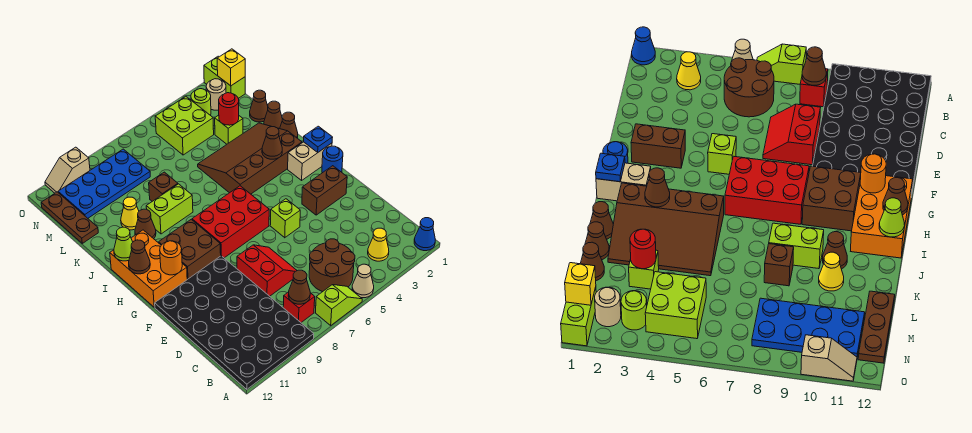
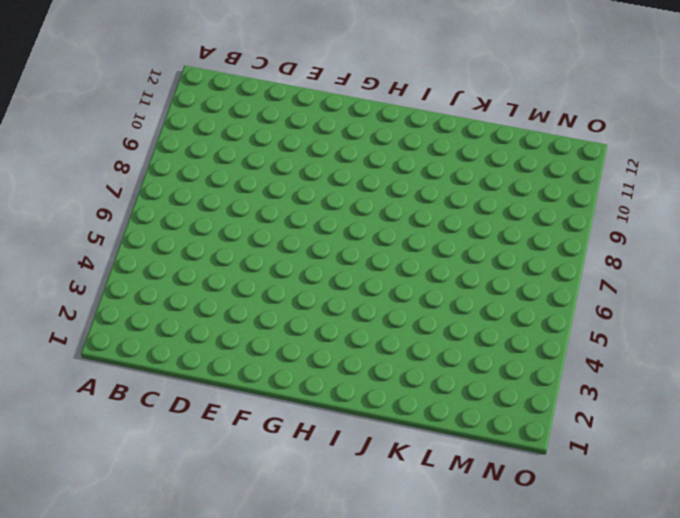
none -> blue 1x1 cone [414,218,435,251]
none -> tan 1x1 cone [352,264,374,298]
none -> lime 1x2 slope [316,285,362,325]
none -> black 4x6 plate [155,256,314,389]

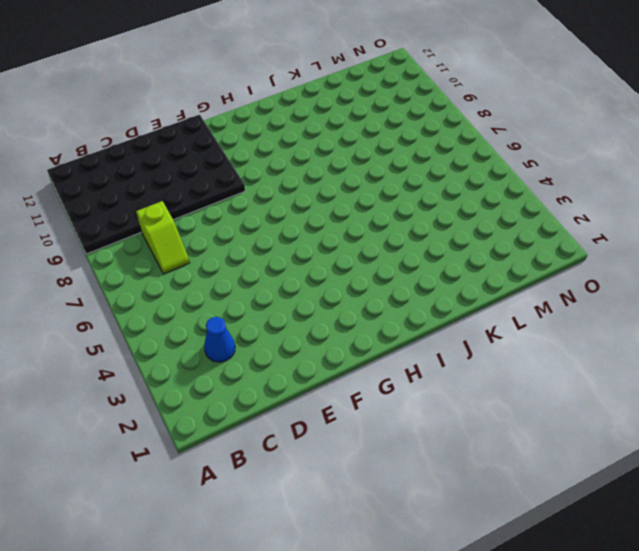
blue 1x1 cone [204,317,235,362] -> blue 1x1 cone moved to [414,218,435,251]
lime 1x2 slope [136,201,190,274] -> lime 1x2 slope moved to [316,285,362,325]
none -> tan 1x1 cone [352,264,374,298]
none -> yellow 1x1 cone [368,228,389,261]
none -> brown 2x2 round brick [309,239,355,292]
none -> red 1x1 brick [283,292,315,322]

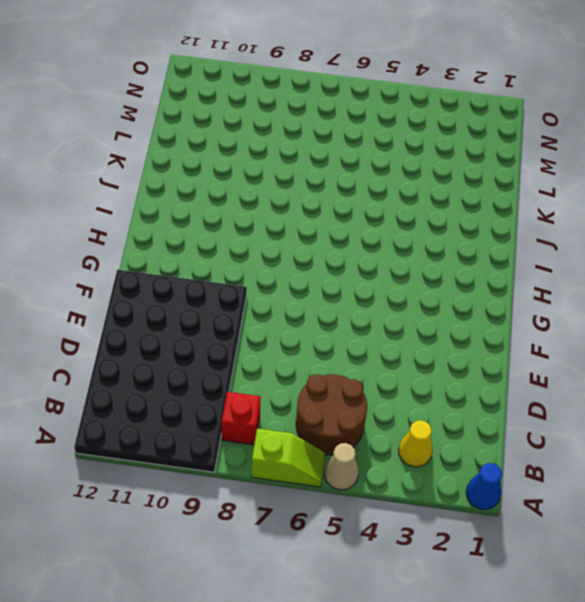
none -> red 2x2 slope [237,245,297,296]
none -> brown 1x2 brick [302,166,347,215]
none -> lime 1x1 brick [270,199,300,238]
none -> blue 1x1 round brick [322,146,343,173]

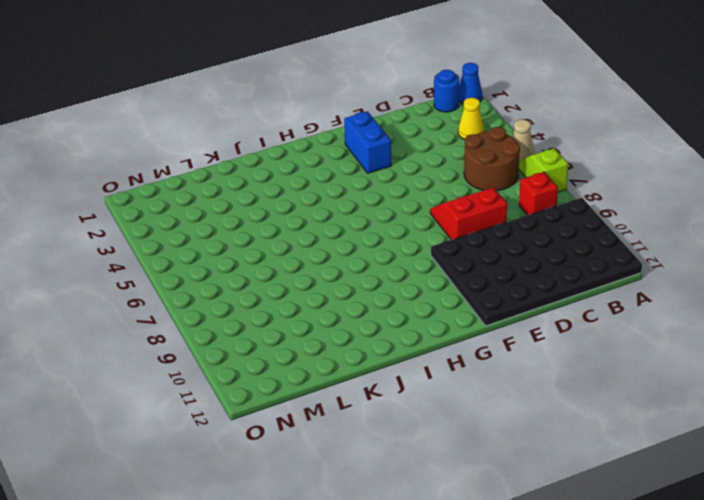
blue 1x1 round brick [434,70,459,112] -> blue 1x1 round brick moved to [322,146,343,173]
blue 1x2 brick [344,111,391,173] -> brown 1x2 brick [302,166,347,215]
none -> lime 1x1 brick [270,199,300,238]
none -> red 2x3 brick [192,186,269,258]
none -> brown 2x2 brick [159,219,221,279]
none -> orange 2x3 brick [110,230,187,307]

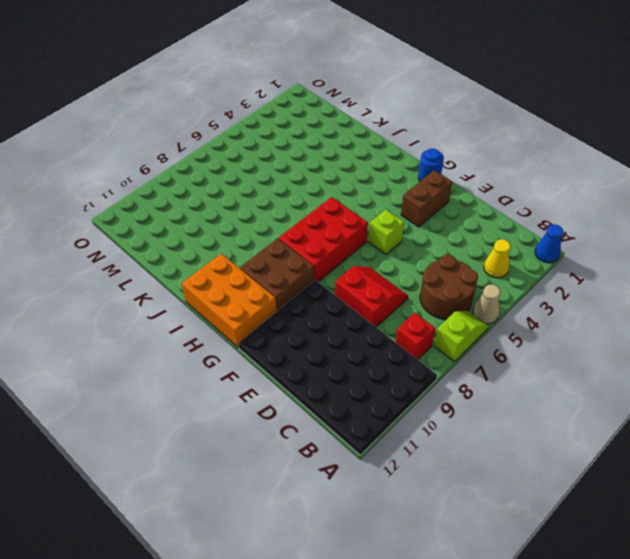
none -> tan 1x2 brick [288,142,332,180]
none -> brown 3x4 slope [198,123,302,194]
none -> brown 1x1 cone [280,112,298,138]
none -> lime 1x2 brick [146,184,193,234]

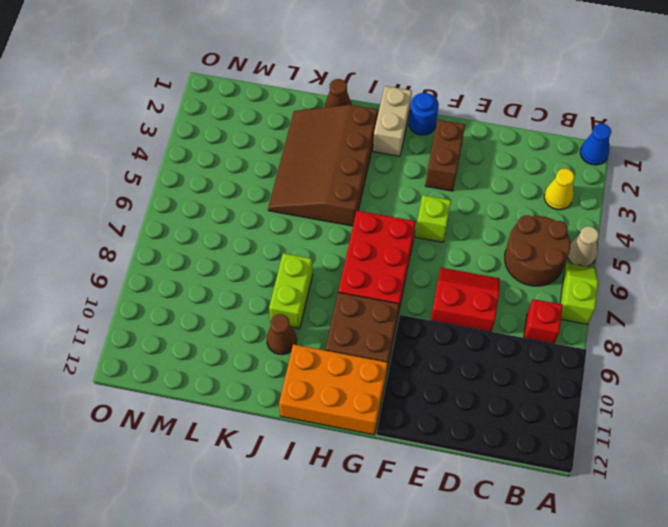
none -> brown 1x1 cone [264,101,282,129]
none -> brown 1x1 brick [149,172,178,201]
none -> yellow 1x1 cone [121,197,139,230]
none -> brown 1x1 cone [250,90,268,122]

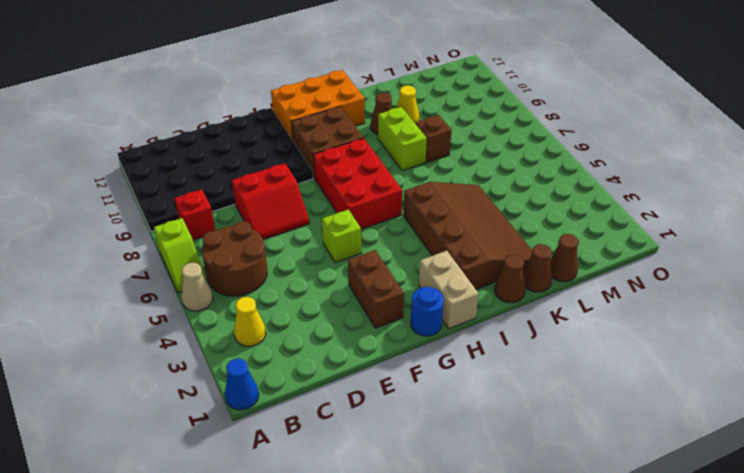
none -> lime 1x1 brick [215,115,243,144]
none -> brown 1x3 plate [41,192,98,243]
none -> lime 2x2 brick [155,97,214,155]
none -> blue 2x4 plate [58,149,150,218]

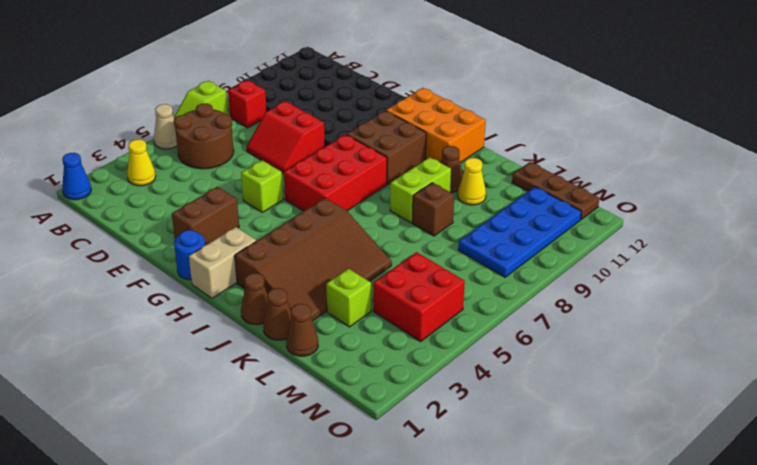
red 2x2 brick [373,252,465,341] -> lime 2x2 brick [155,97,214,155]
none -> lime 1x2 brick [204,56,245,98]
none -> tan 1x1 round brick [206,79,226,110]
none -> lime 1x1 round brick [191,89,211,115]
none -> tan 1x2 slope [45,147,90,193]

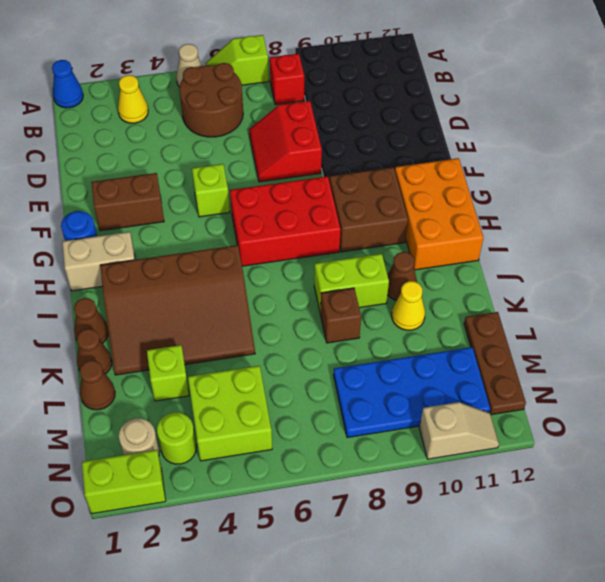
lime 1x2 brick [82,450,166,514] -> lime 1x2 brick turned to [204,56,245,98]
none -> brown 1x1 cone [288,270,310,304]
none -> orange 1x1 round brick [160,241,182,275]
none -> blue 1x1 plate [304,126,333,153]
none -> brown 1x1 cone [129,240,150,274]

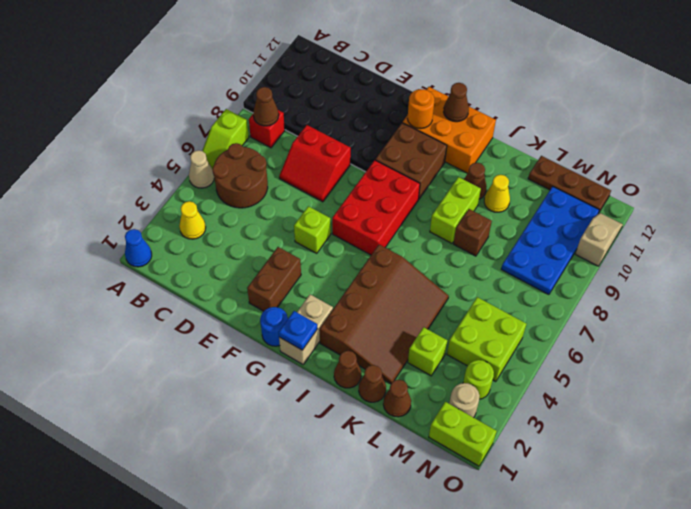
none -> brown 1x1 cone [262,127,282,159]
none -> lime 1x1 cone [114,227,133,261]
none -> red 1x1 round brick [219,93,239,125]
none -> yellow 1x1 brick [217,49,245,86]

